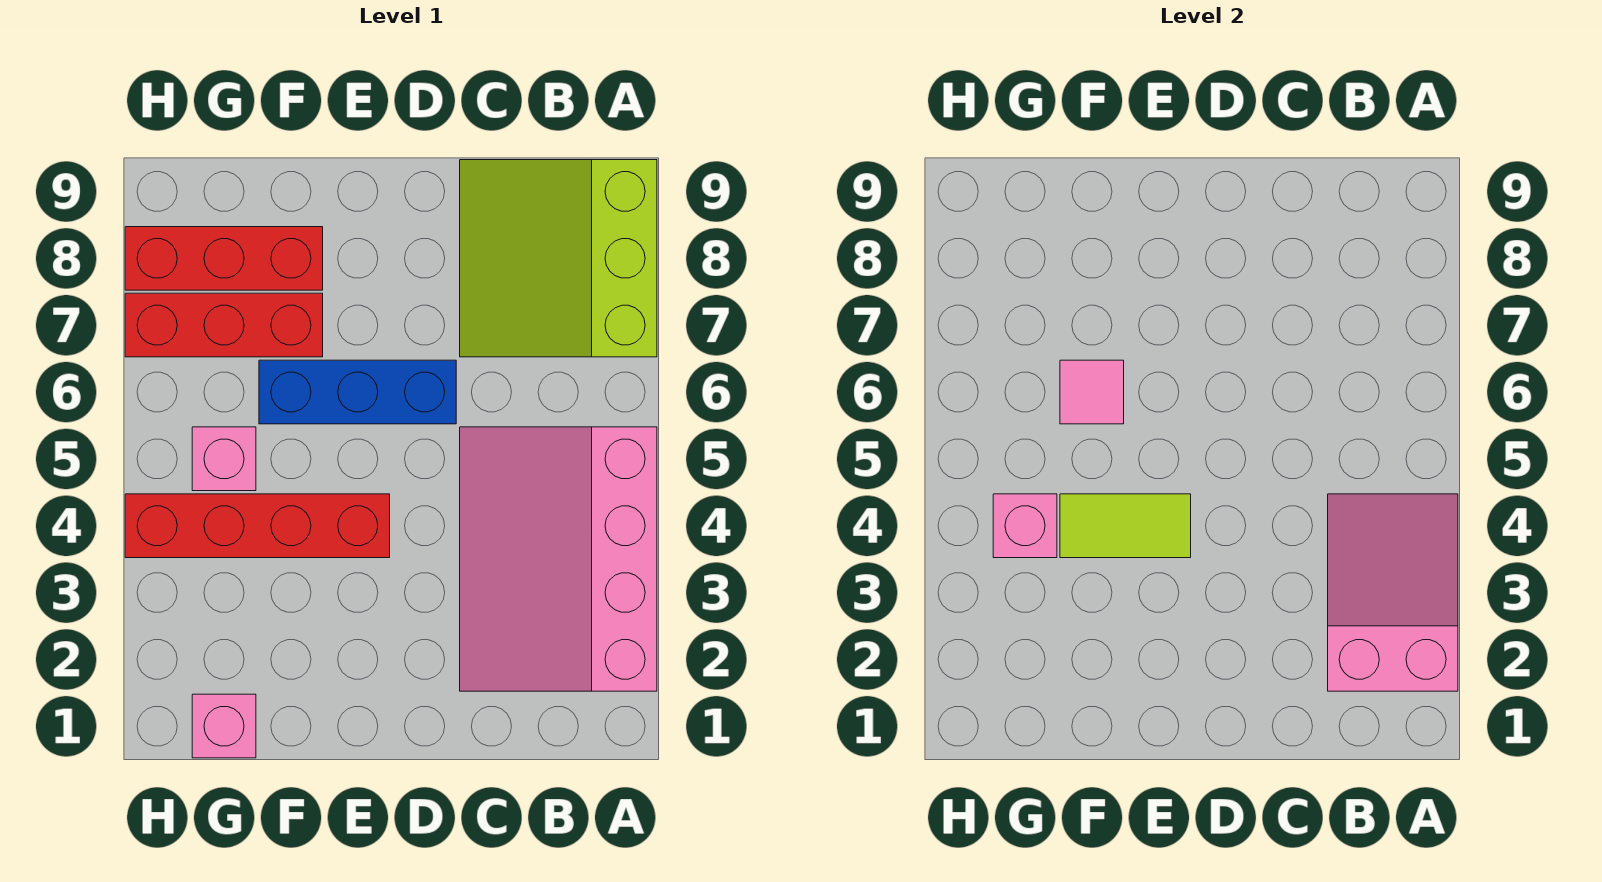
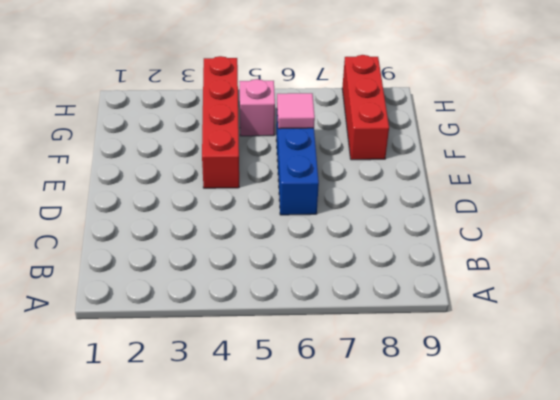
none -> pink 3x4 slope [460,427,657,691]
none -> lime 3x3 slope [460,160,657,357]
none -> red 1x3 brick [125,293,323,357]

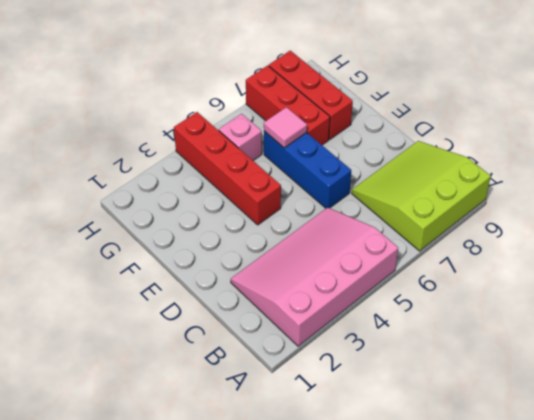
none -> pink 1x1 brick [192,694,256,758]
none -> pink 2x3 slope [1328,494,1458,691]
none -> lime 1x2 tile [1060,494,1191,558]

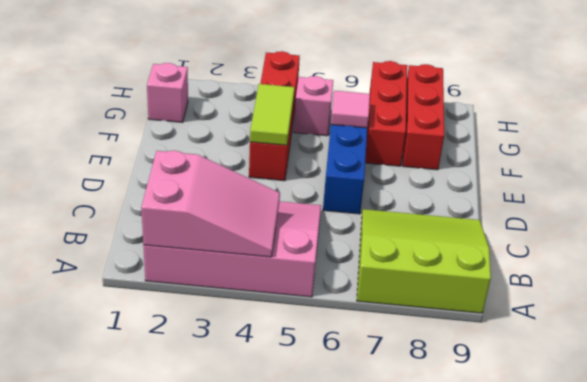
none -> pink 1x1 brick [993,494,1057,558]

